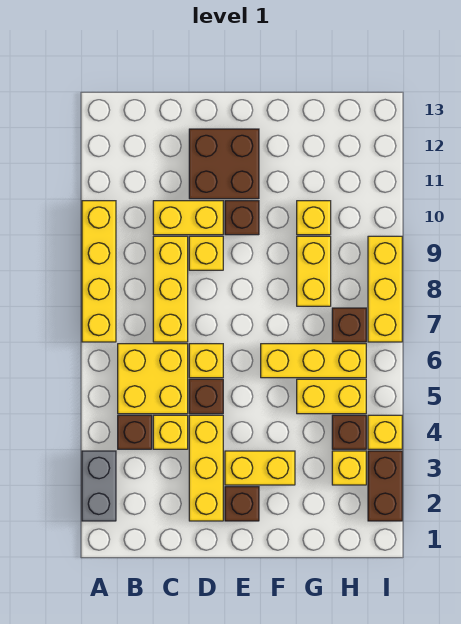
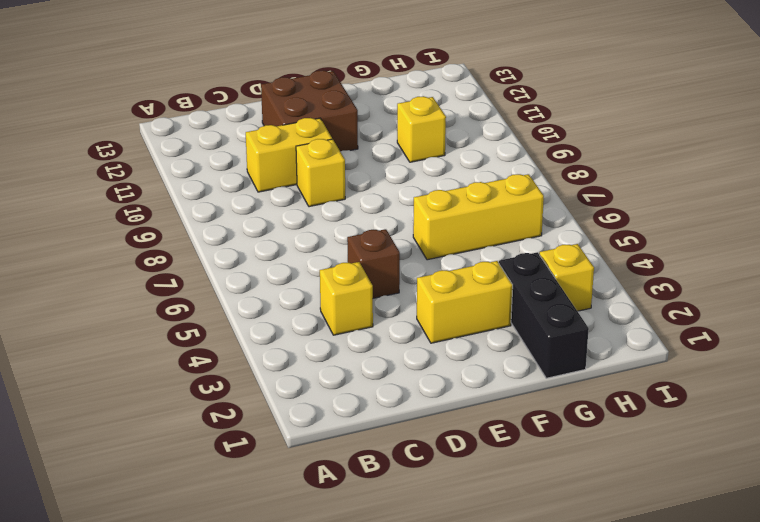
black 1x3 brick [499,252,589,378] -> none
none -> grey 1x2 brick [82,451,116,521]
none -> yellow 1x4 brick [82,201,116,342]
none -> brown 1x1 brick [118,415,152,449]

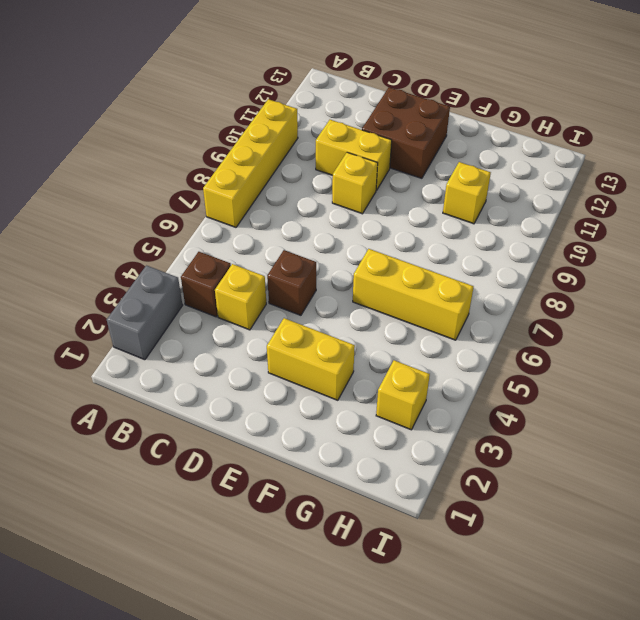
none -> yellow 2x2 brick [118,344,188,414]
none -> yellow 1x3 brick [153,236,188,342]
none -> yellow 1x3 brick [189,415,223,521]

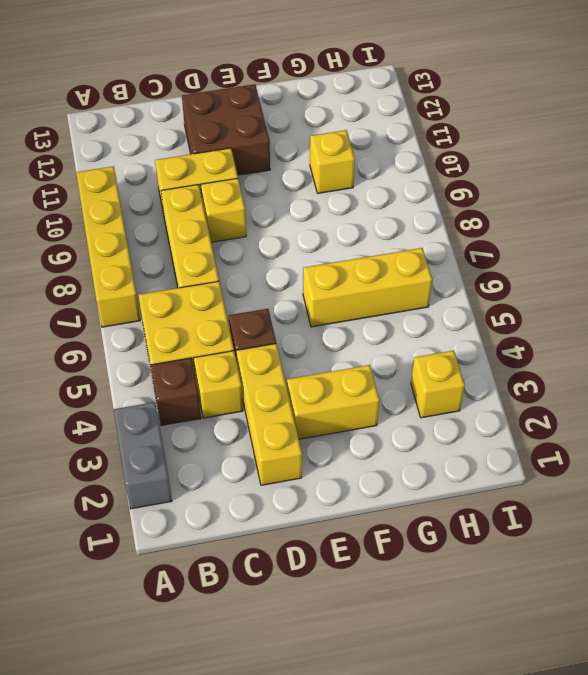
none -> yellow 1x1 brick [189,344,223,378]
none -> brown 1x1 brick [225,487,259,521]
none -> brown 1x1 brick [225,201,259,235]

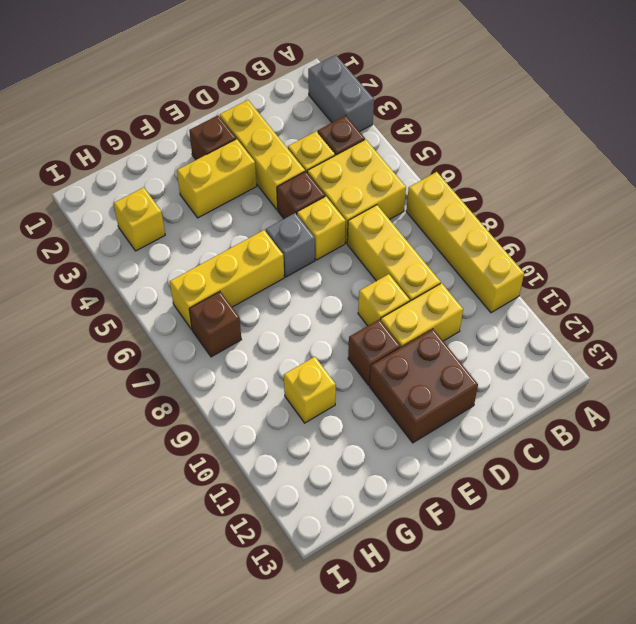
grey 1x1 brick [266,213,315,277] -> none
none -> yellow 1x2 brick [297,379,366,414]
none -> yellow 1x2 brick [297,236,331,306]
none -> brown 1x1 brick [332,415,366,449]

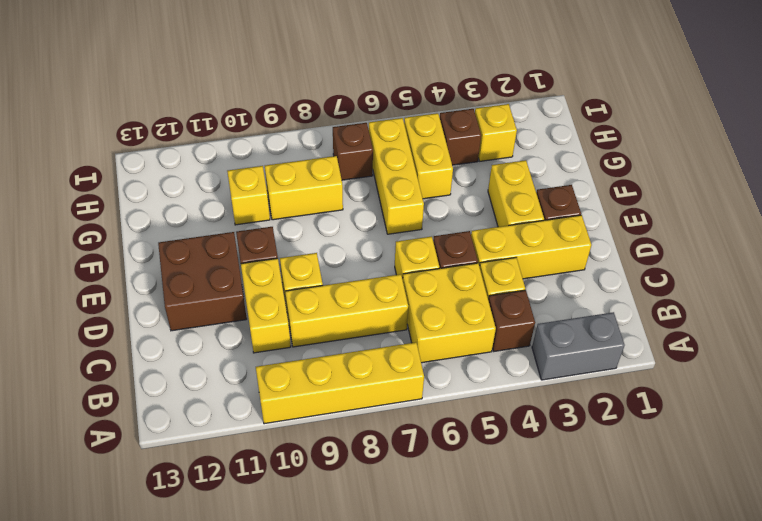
none -> brown 1x2 brick [368,451,402,521]
none -> yellow 1x1 brick [368,415,402,449]
none -> yellow 1x3 brick [368,236,402,342]

